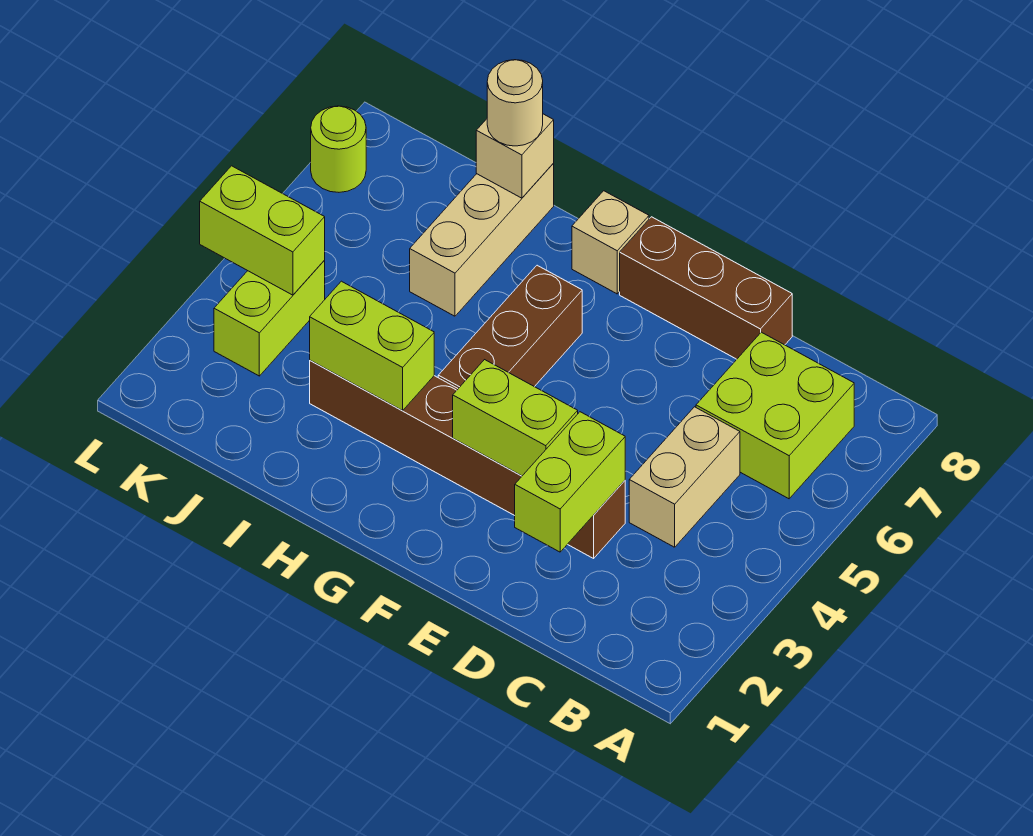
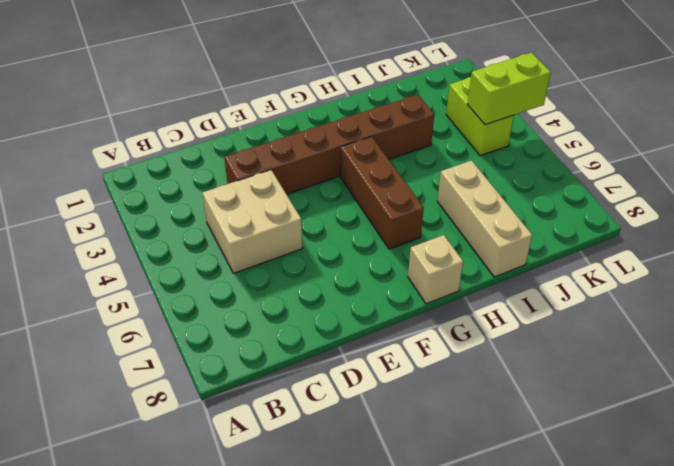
tan 2x2 brick [202,170,303,273] -> tan 1x2 brick [629,407,740,547]
none -> lime 2x2 brick [696,332,854,499]
none -> brown 1x3 brick [620,217,792,359]
none -> lime 1x1 round brick [311,106,366,192]

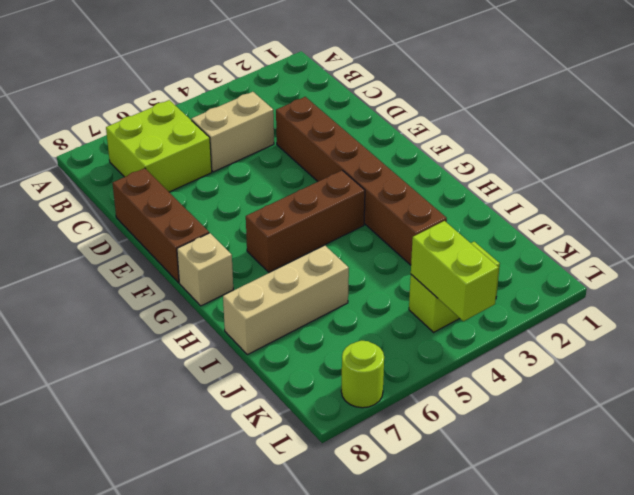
none -> lime 1x2 brick [515,412,625,552]
none -> lime 1x2 brick [453,360,578,476]
none -> lime 1x2 brick [310,281,434,411]

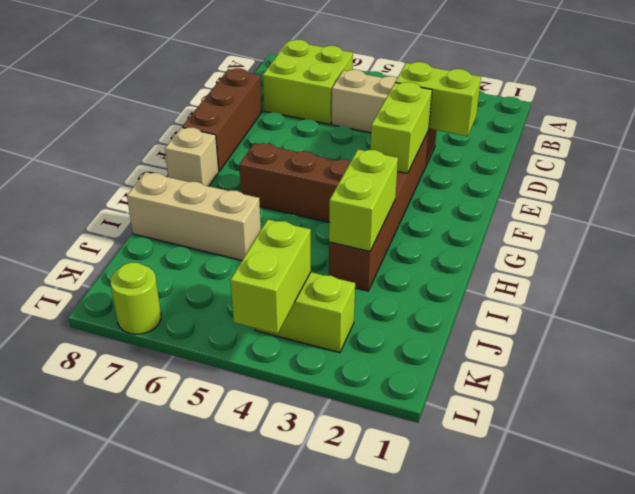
none -> tan 1x1 brick [476,114,554,198]
none -> tan 1x1 round brick [487,60,543,146]

